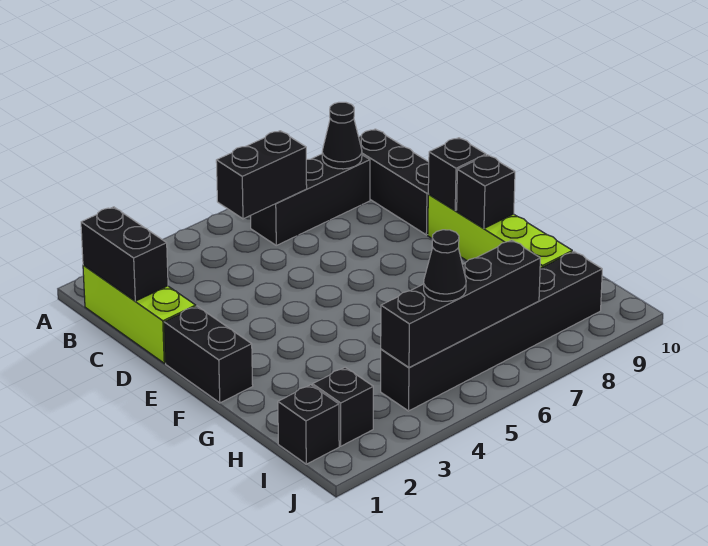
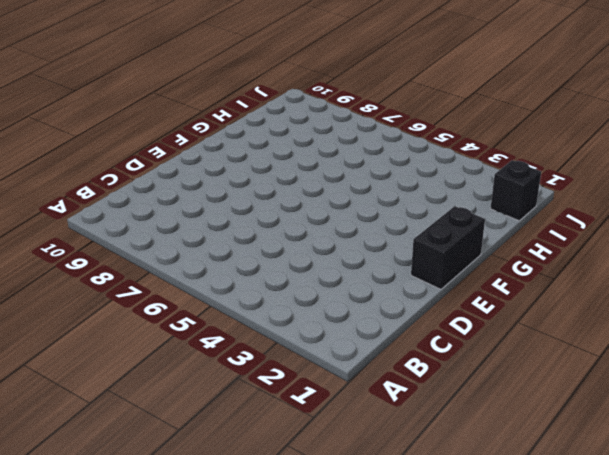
none -> lime 1x3 brick [83,265,196,363]
none -> black 1x3 brick [251,154,370,245]
none -> black 1x3 brick [359,129,429,235]

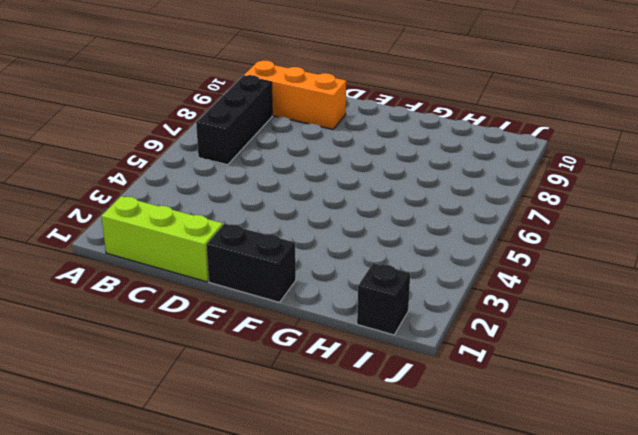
orange 1x3 brick [244,61,346,129] -> black 1x3 brick [359,129,429,235]
none -> lime 1x4 brick [428,195,572,268]
none -> black 1x1 brick [313,367,373,446]
none -> black 1x6 brick [381,252,602,411]

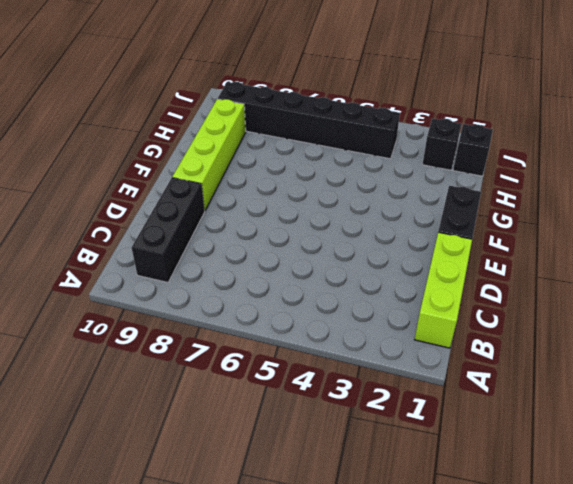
none -> black 1x3 brick [251,154,370,245]
none -> black 1x2 brick [81,207,168,301]
none -> black 1x2 brick [216,131,307,219]

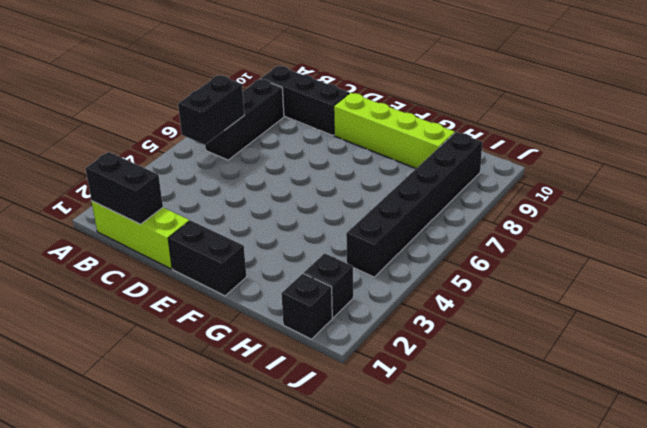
none -> black 1x1 cone [322,102,362,169]
none -> black 1x1 brick [428,138,486,210]
none -> black 1x1 brick [457,155,515,228]

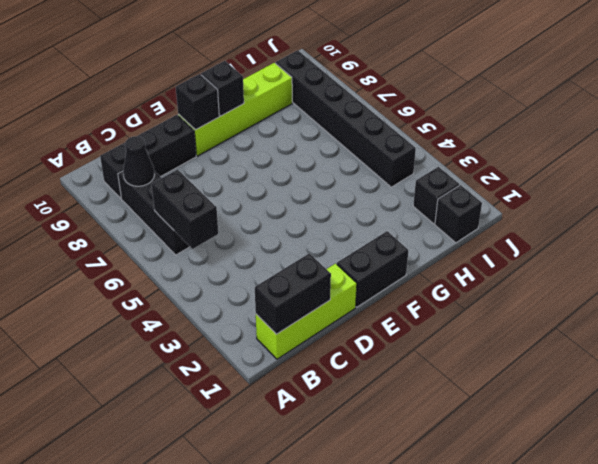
none -> black 1x4 brick [381,240,540,367]
none -> black 1x1 cone [424,230,466,301]

